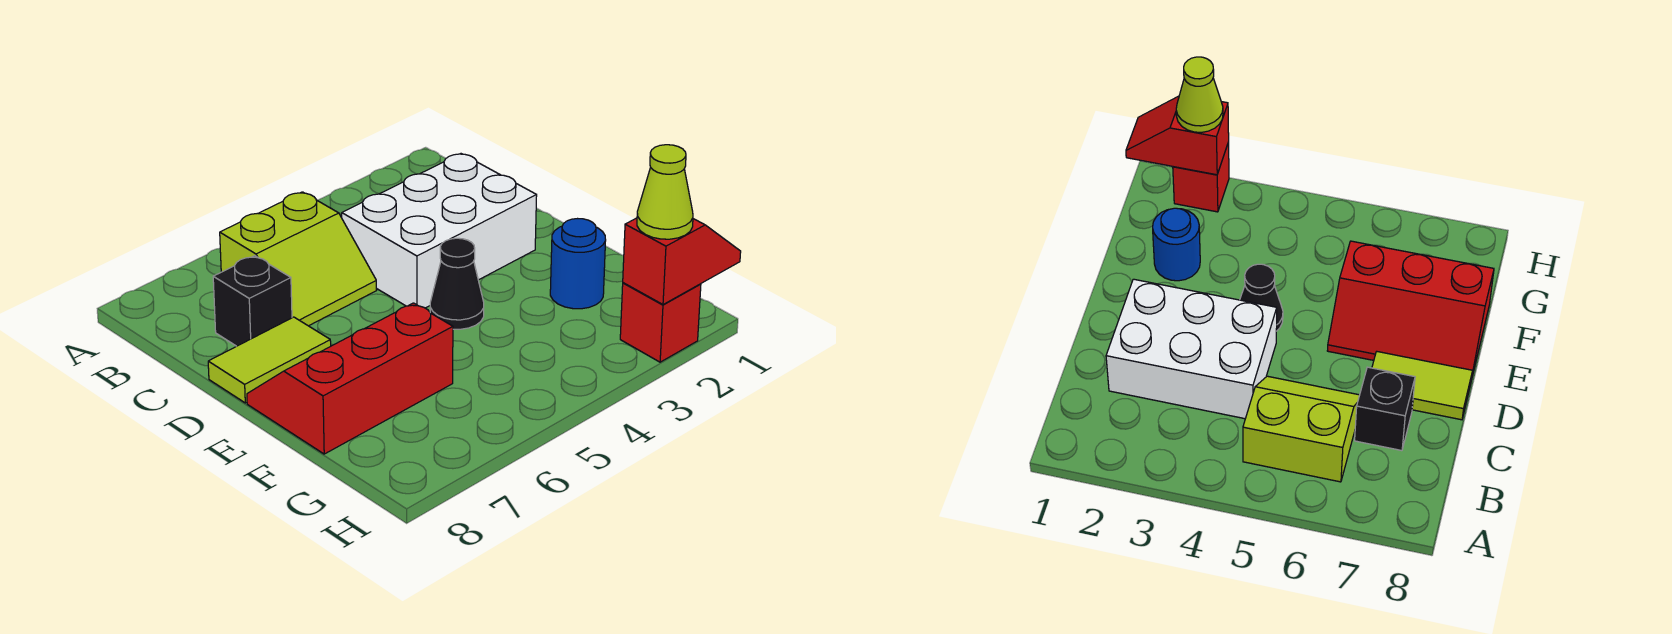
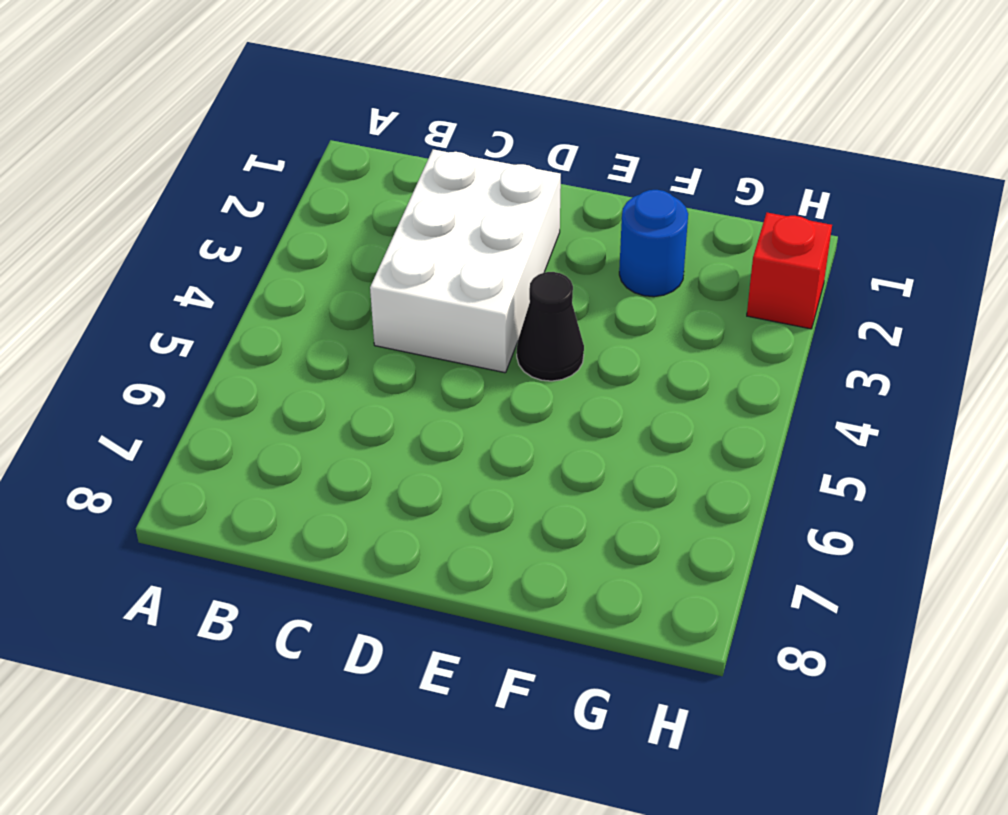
none -> lime 2x2 slope [220,192,376,326]
none -> black 1x1 brick [213,256,292,346]

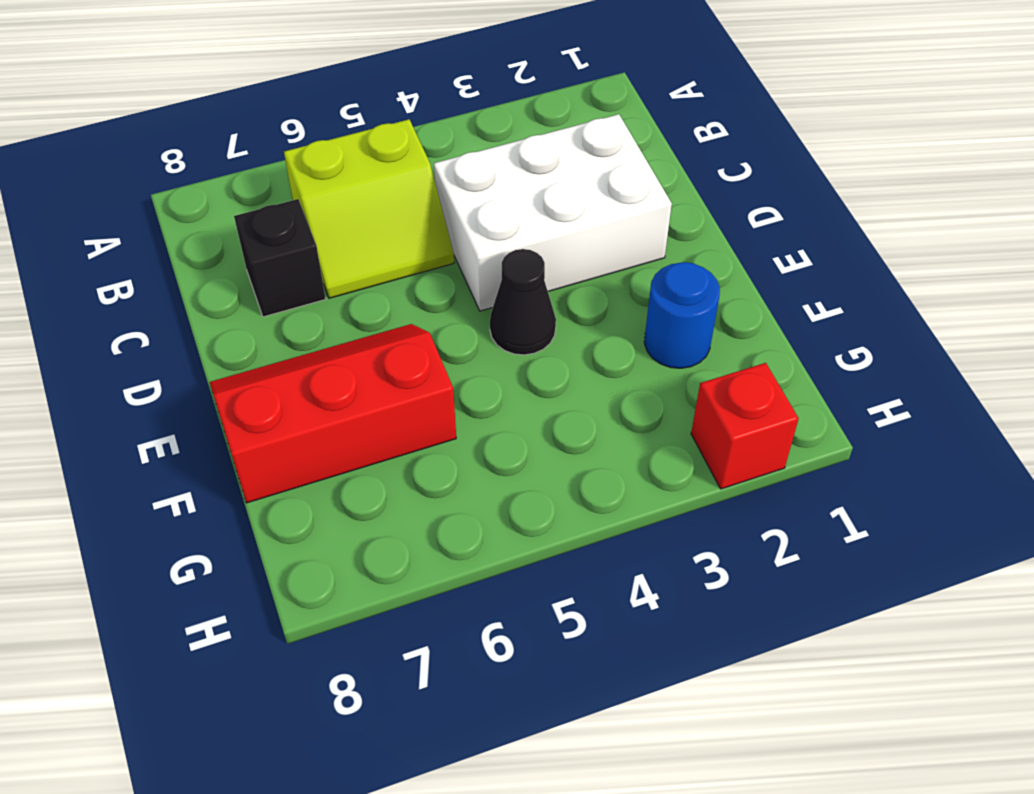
none -> lime 1x2 tile [208,317,331,403]
none -> red 1x2 slope [623,218,741,304]

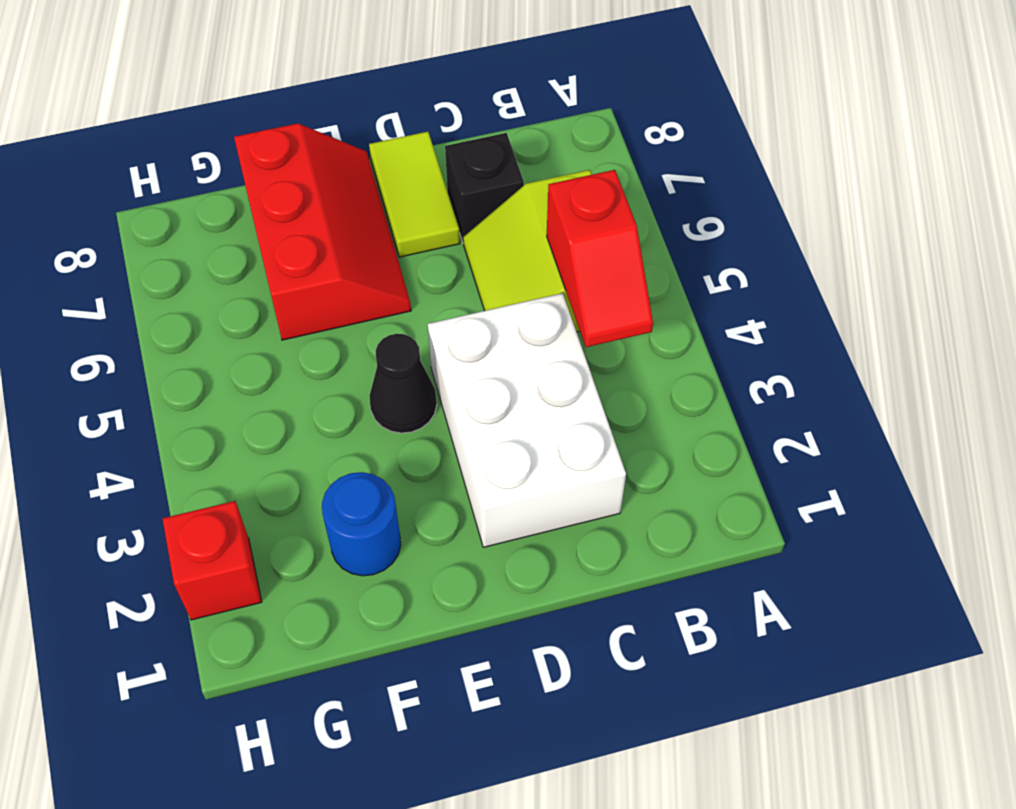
red 1x2 slope [547,170,653,347] -> red 1x2 slope moved to [623,218,741,304]
none -> lime 1x1 cone [637,145,693,239]

